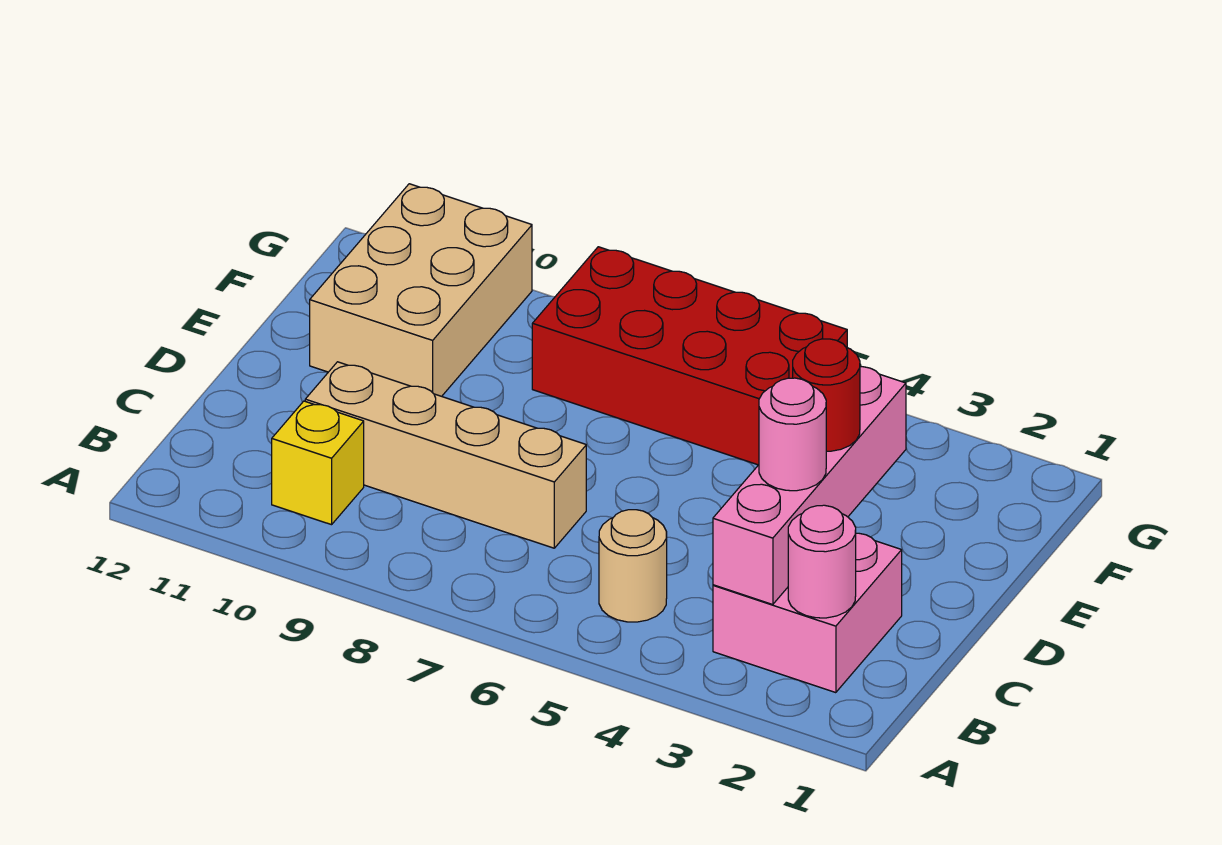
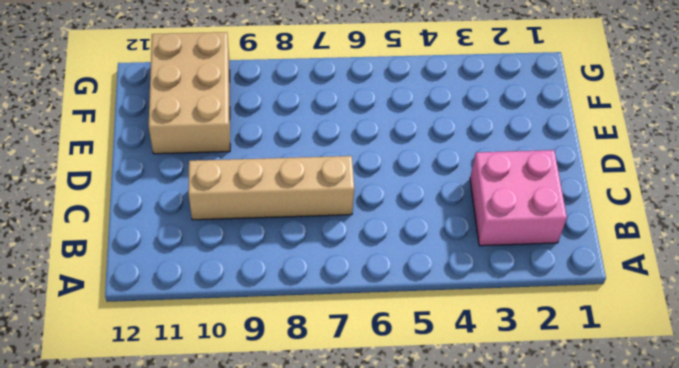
none -> tan 1x1 round brick [599,510,667,622]
none -> yellow 1x1 brick [272,401,364,525]

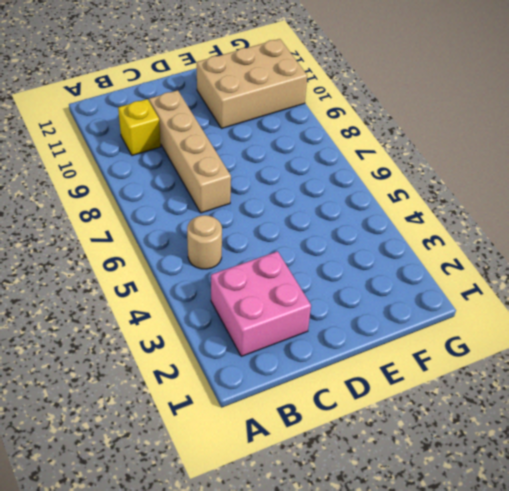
none -> red 2x4 brick [532,247,847,465]
none -> pink 1x1 round brick [788,505,856,618]

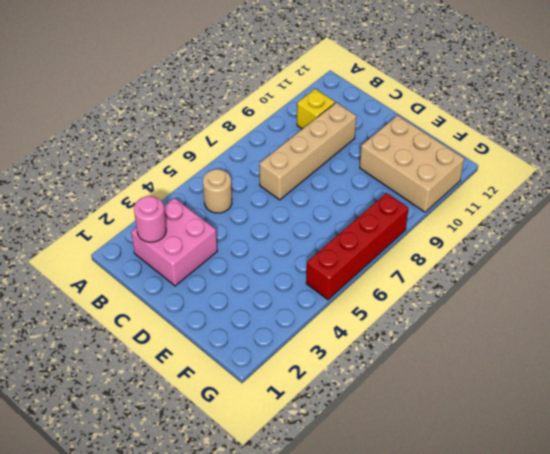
red 1x4 brick [306,193,409,300] -> red 2x4 brick [532,247,847,465]
none -> pink 1x4 brick [713,367,906,605]
none -> pink 1x1 round brick [759,378,826,491]

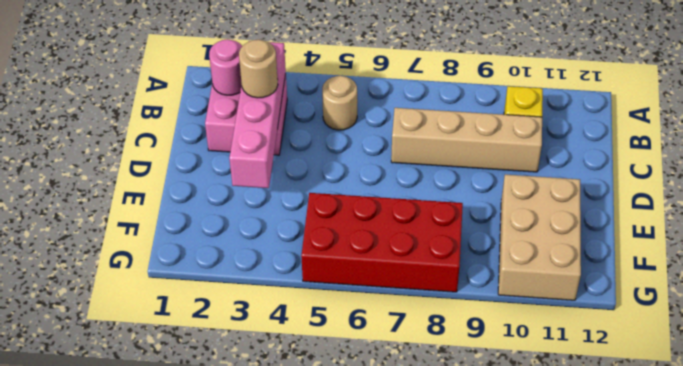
tan 1x1 round brick [239,39,278,98] -> pink 1x1 round brick [759,378,826,491]
none -> red 1x1 round brick [793,339,860,451]

